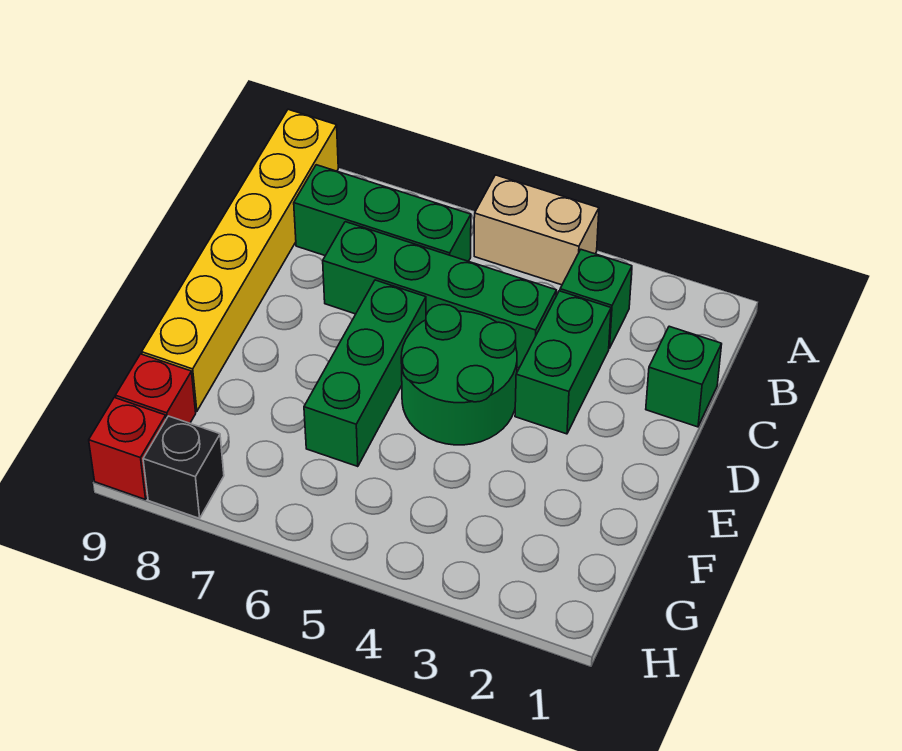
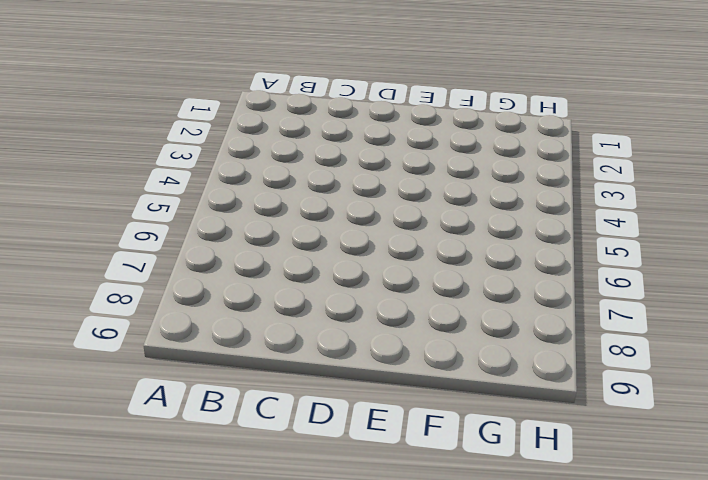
none -> tan 1x2 brick [474,175,599,285]
none -> yellow 1x6 brick [142,109,338,411]
none -> green 1x1 brick [560,250,632,348]

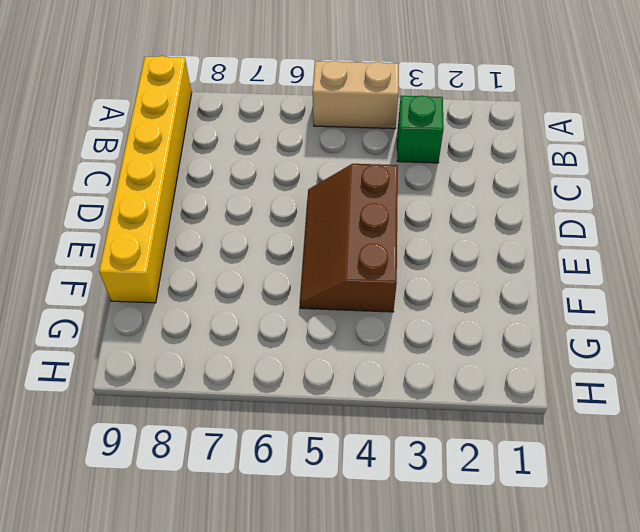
brown 2x3 slope [300,164,398,312] -> green 2x2 round brick [401,305,517,445]
none -> green 1x3 brick [294,165,471,261]
none -> green 1x1 brick [646,326,722,427]
none -> green 1x2 brick [515,291,611,434]

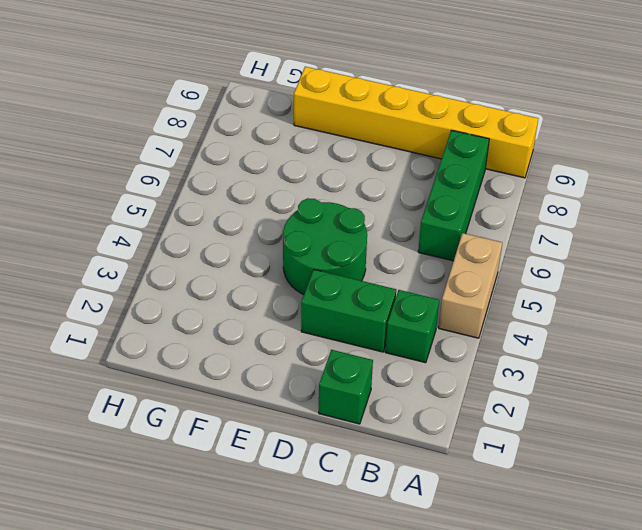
none -> green 1x4 brick [323,222,557,368]
none -> green 1x3 brick [304,280,426,467]
none -> red 1x1 brick [115,354,196,423]

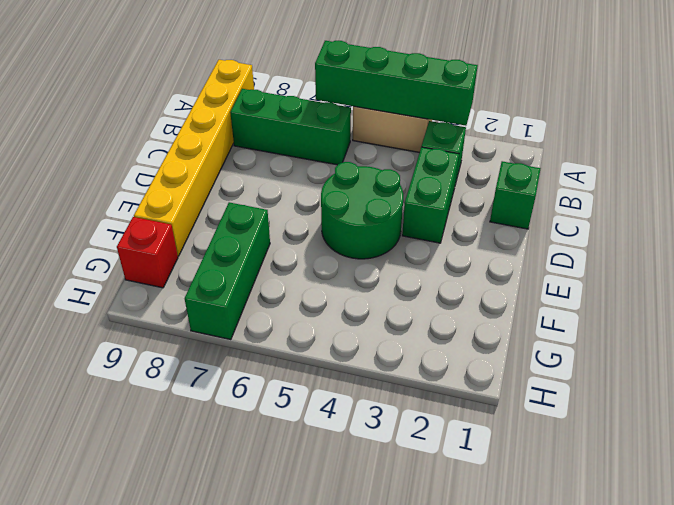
green 1x4 brick [315,41,478,126] -> green 1x4 brick moved to [323,222,557,368]
green 1x3 brick [185,202,270,340] -> green 1x3 brick moved to [304,280,426,467]
none -> black 1x1 brick [143,416,224,518]
none -> red 1x1 brick [89,398,166,500]

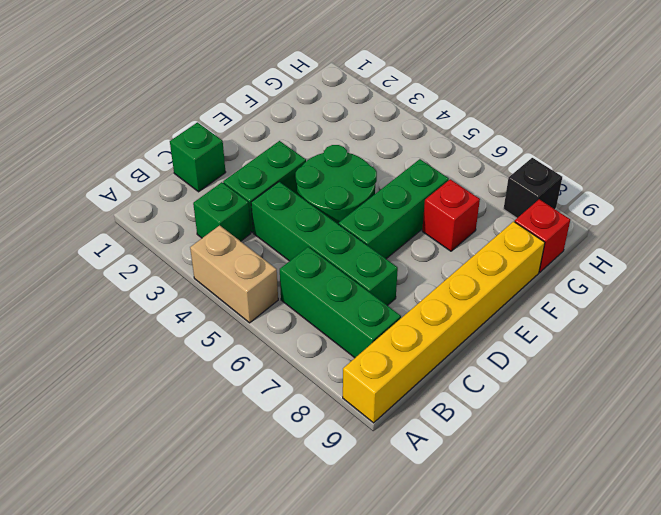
red 1x1 brick [422,179,480,251] -> red 1x1 brick moved to [89,398,166,500]

